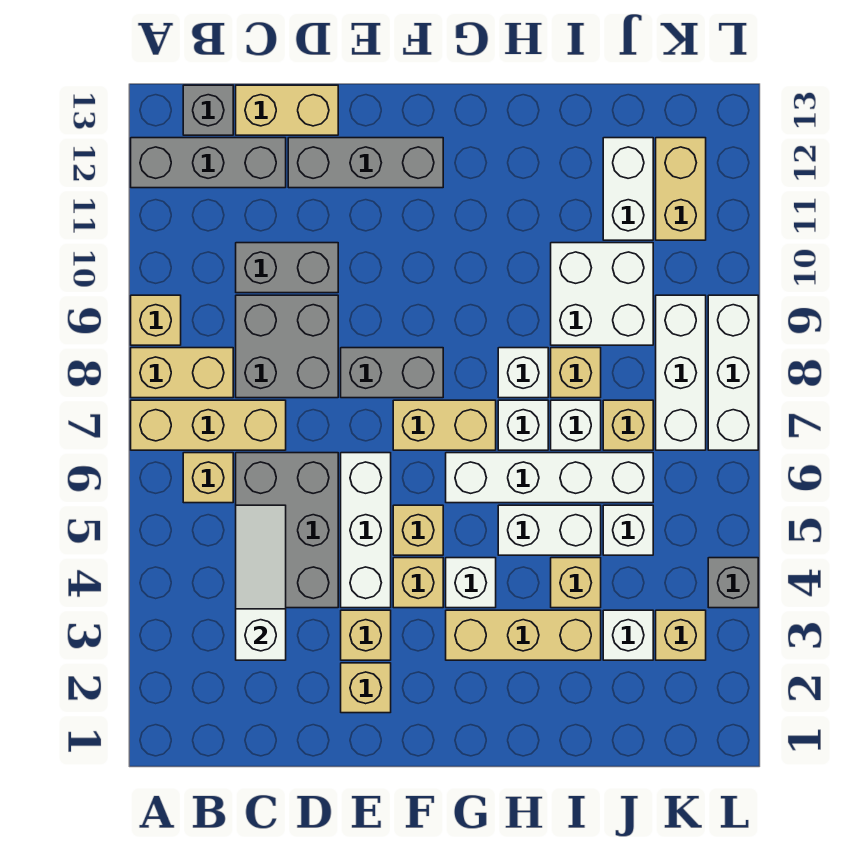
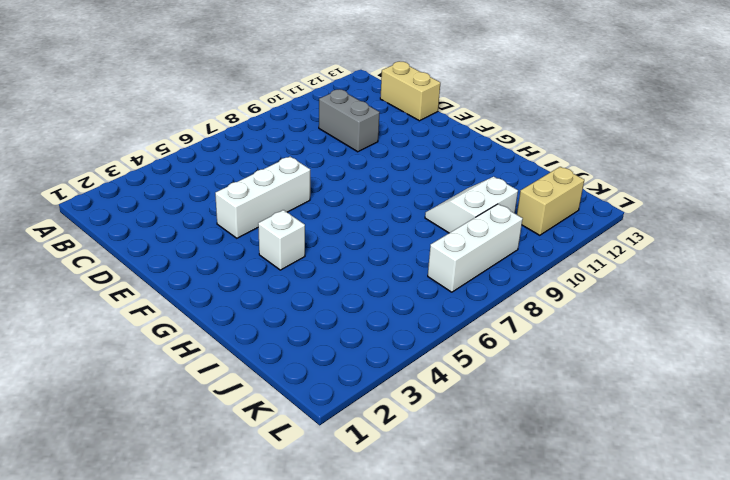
white 2x2 slope [425,177,518,233] -> white 2x2 brick [551,243,653,345]
none -> tan 1x3 brick [131,400,286,450]
none -> tan 1x2 brick [131,348,233,398]
none -> tan 1x1 brick [131,295,181,345]
none -> grey 1x3 brick [131,138,286,188]

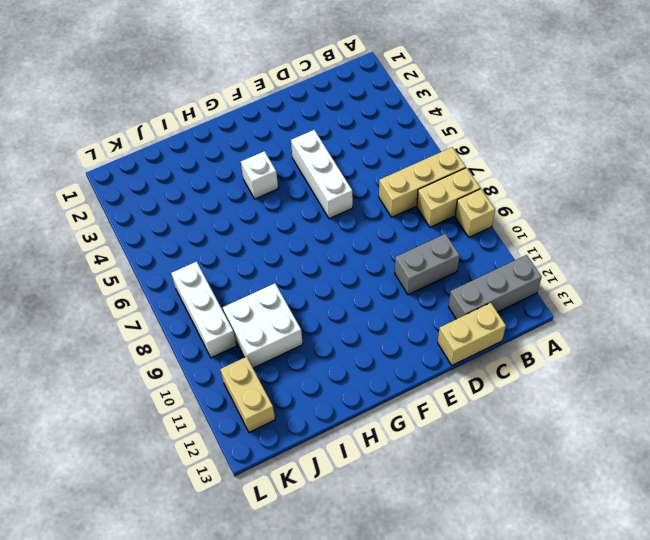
none -> tan 1x1 brick [183,453,233,503]
none -> grey 1x1 brick [183,85,233,135]
none -> grey 2x3 brick [236,453,338,608]
none -> grey 2x2 brick [236,295,338,398]

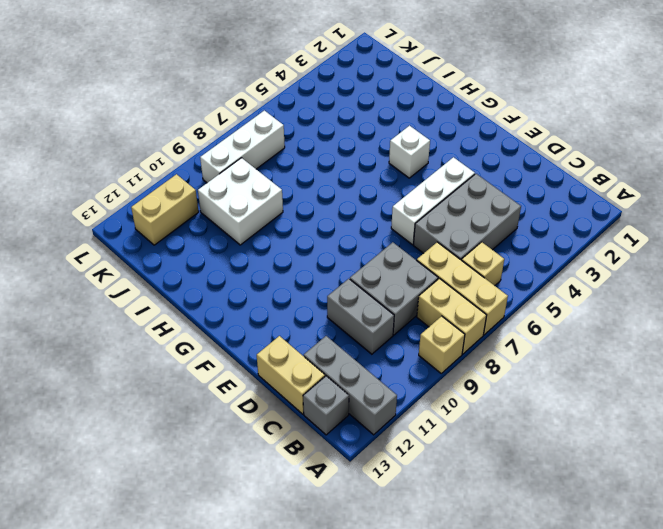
none -> grey 1x3 brick [288,138,443,188]
none -> tan 1x1 brick [341,663,391,713]
none -> tan 1x1 brick [341,610,391,660]
none -> grey 1x2 brick [341,348,443,398]

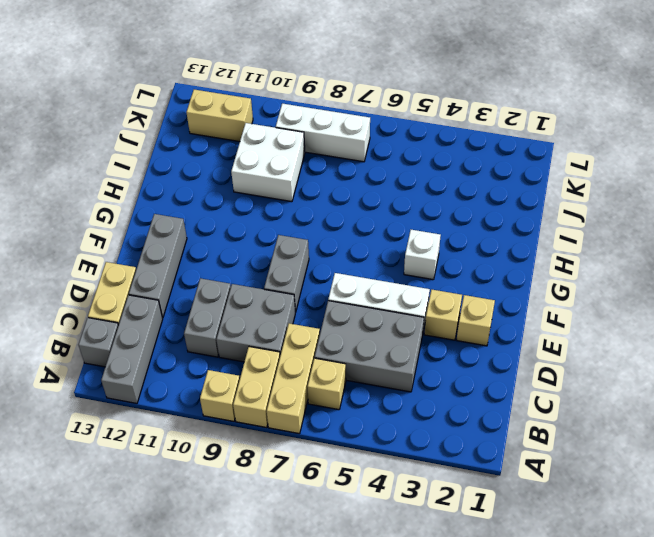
none -> tan 1x1 brick [393,558,443,608]
none -> tan 1x1 brick [393,505,443,555]
none -> tan 1x2 brick [393,400,496,450]
none -> tan 1x3 brick [446,610,601,660]

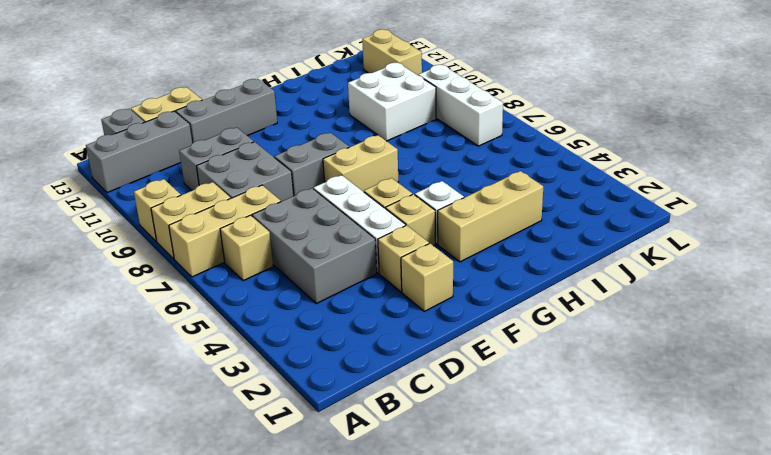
none -> white 1x4 brick [446,453,653,503]
none -> white 1x2 brick [498,505,601,555]
none -> white 1x1 brick [498,400,548,450]
none -> white 1x1 brick [498,348,548,398]

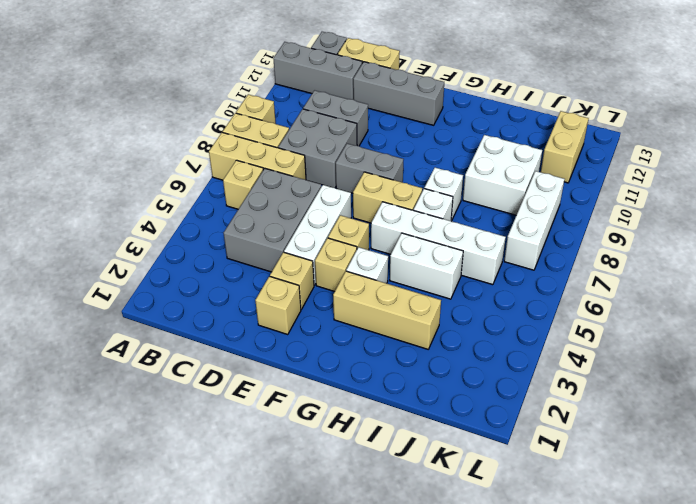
none -> tan 1x1 brick [551,558,601,608]
none -> white 1x1 brick [551,400,601,450]
none -> tan 1x1 brick [551,348,601,398]
none -> white 1x1 brick [603,610,653,660]

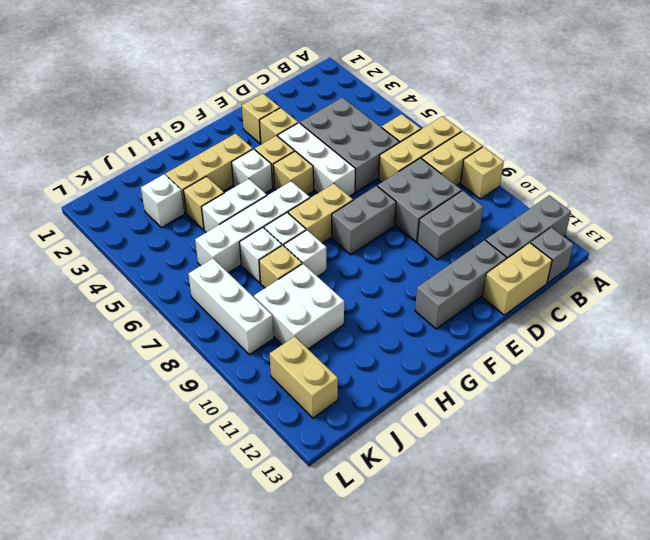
none -> white 1x1 brick [603,505,653,555]
none -> tan 1x1 brick [603,400,653,450]
none -> white 1x2 brick [603,138,653,240]
none -> tan 1x1 brick [656,610,706,660]

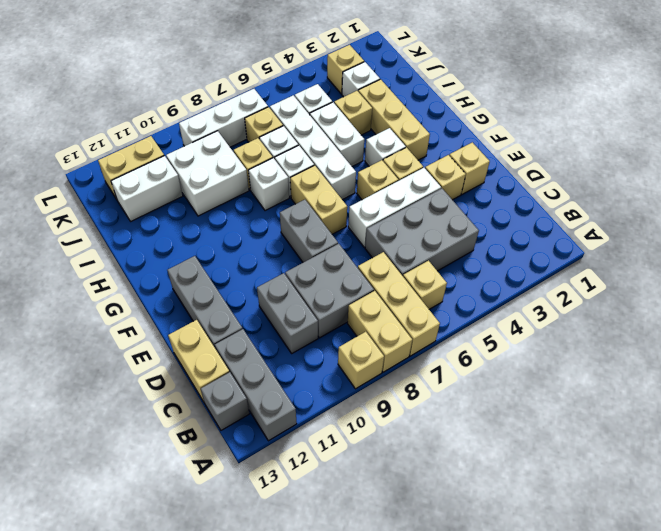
none -> grey 1x1 brick [708,558,758,608]
none -> white 1x3 brick [708,295,758,450]
none -> white 1x3 slope [236,505,286,660]

